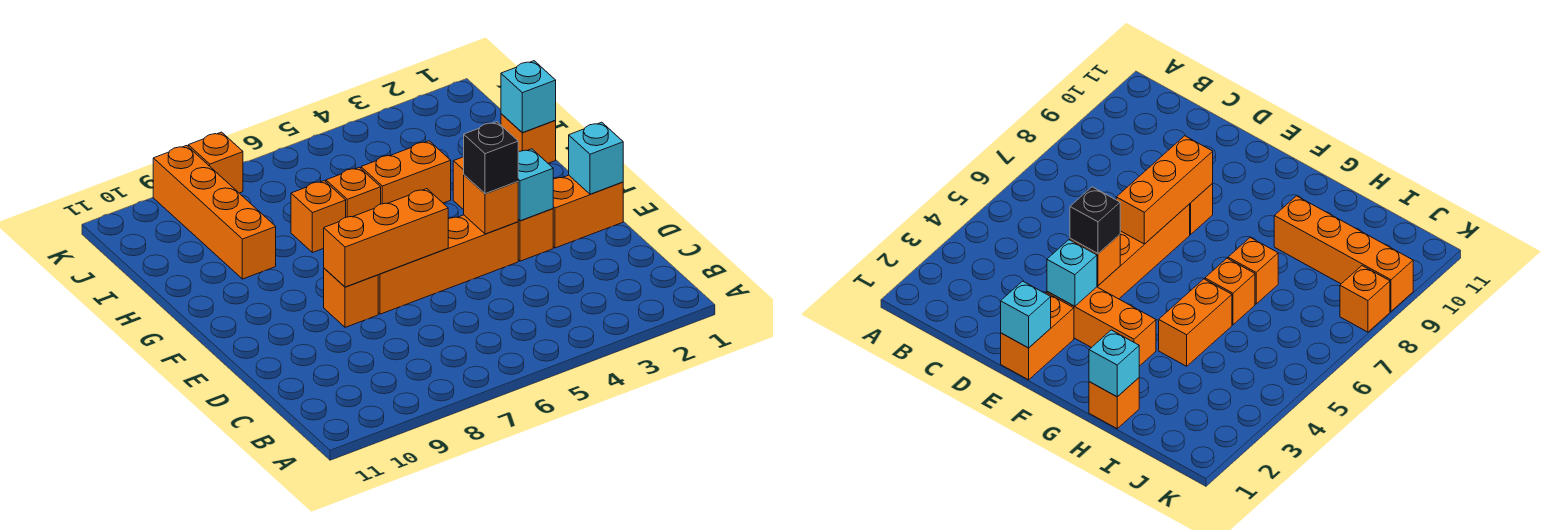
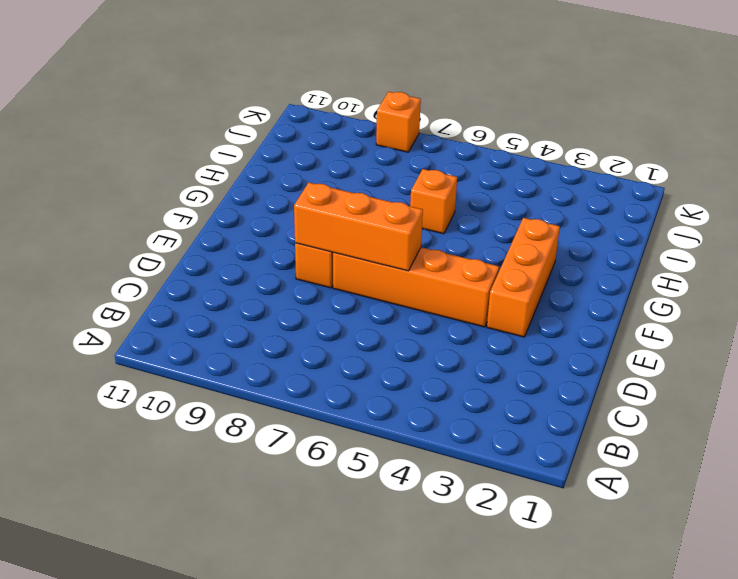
none -> orange 1x2 brick [553,175,623,248]
none -> orange 1x1 brick [501,114,556,163]
none -> orange 1x2 brick [361,141,451,204]

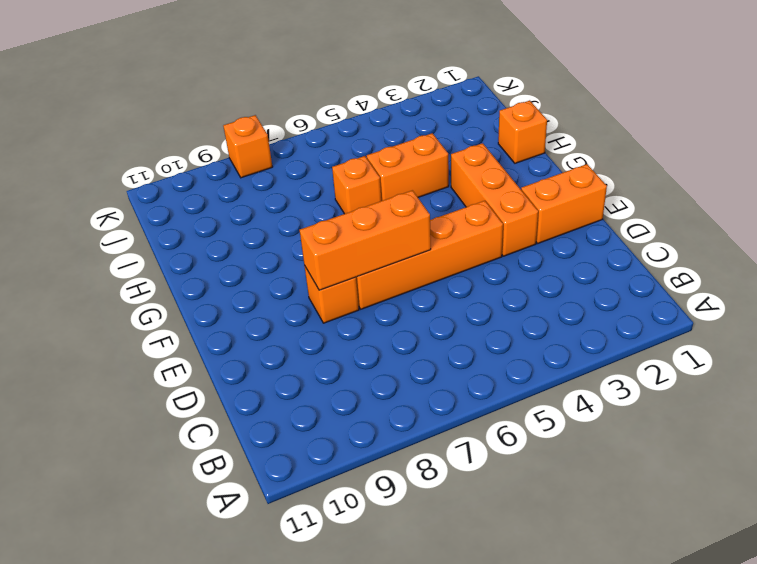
none -> orange 1x1 brick [291,181,346,253]
none -> orange 1x4 brick [153,146,276,279]
none -> cyan 1x1 brick [569,122,623,194]

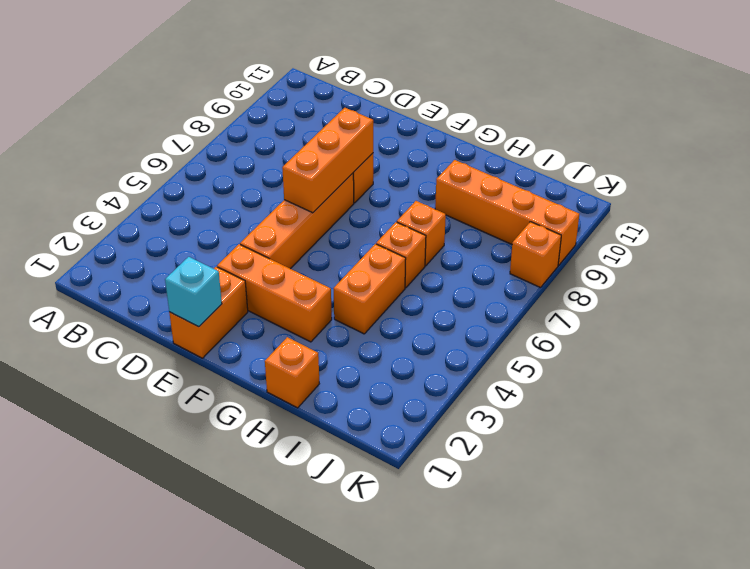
none -> cyan 1x1 brick [518,149,553,221]
none -> orange 1x1 brick [464,175,518,234]
none -> cyan 1x1 brick [501,61,556,133]

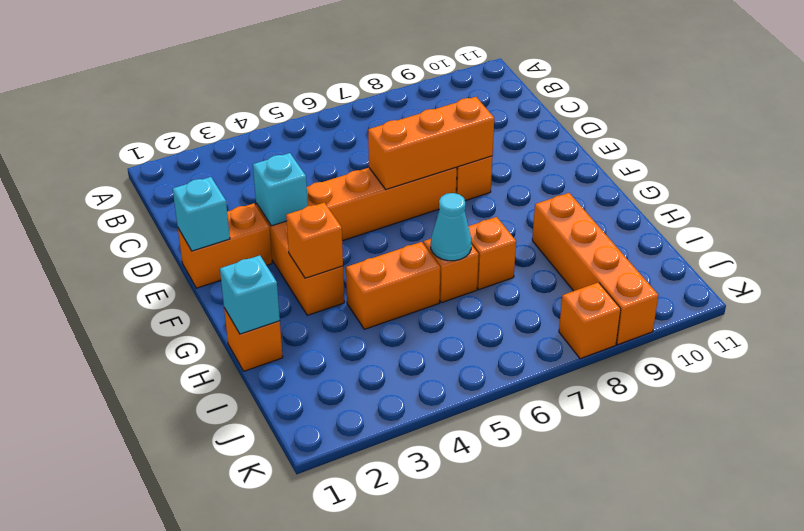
orange 1x1 brick [286,203,343,278] -> orange 1x1 brick moved to [464,175,518,234]
cyan 1x1 cone [431,193,471,261] -> none
none -> black 1x1 brick [464,122,518,194]

